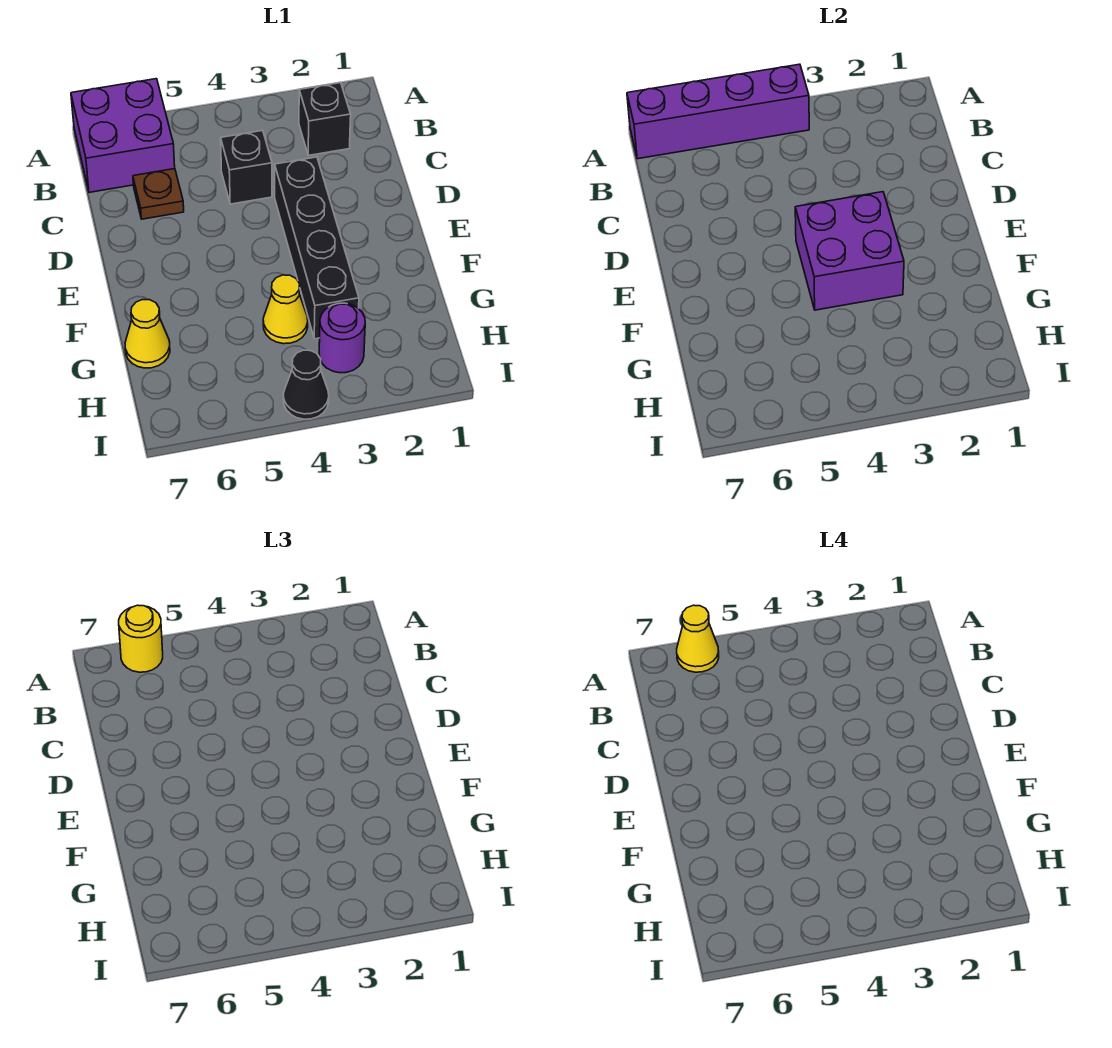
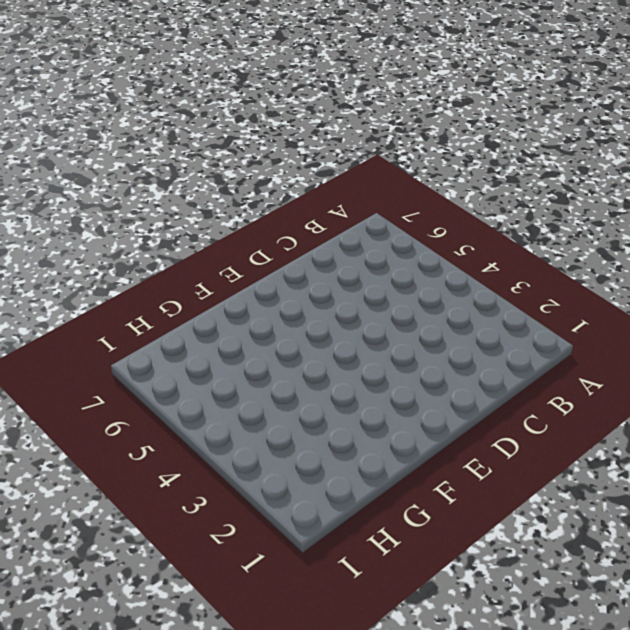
none -> purple 2x2 brick [71,79,175,192]
none -> black 1x1 brick [299,83,351,155]
none -> black 1x1 brick [221,130,272,204]

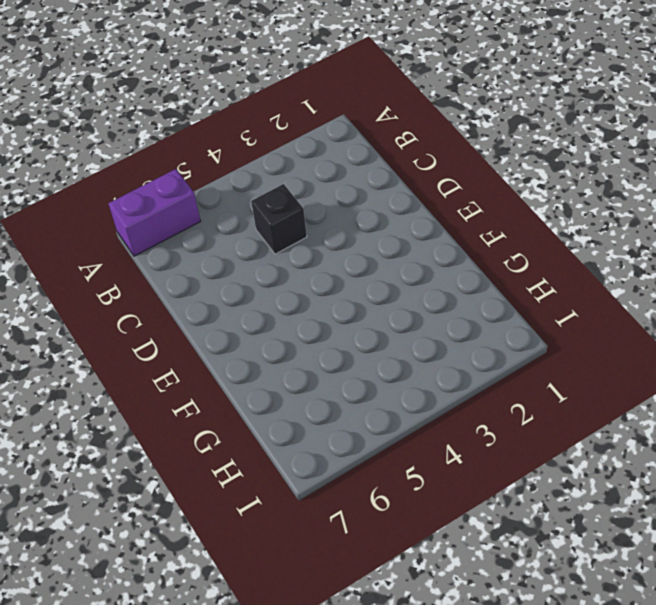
purple 1x2 brick [108,169,201,256] -> purple 2x2 brick [71,79,175,192]
none -> black 1x1 brick [299,83,351,155]
none -> brown 1x1 plate [133,169,184,219]
none -> black 1x4 brick [275,157,359,339]

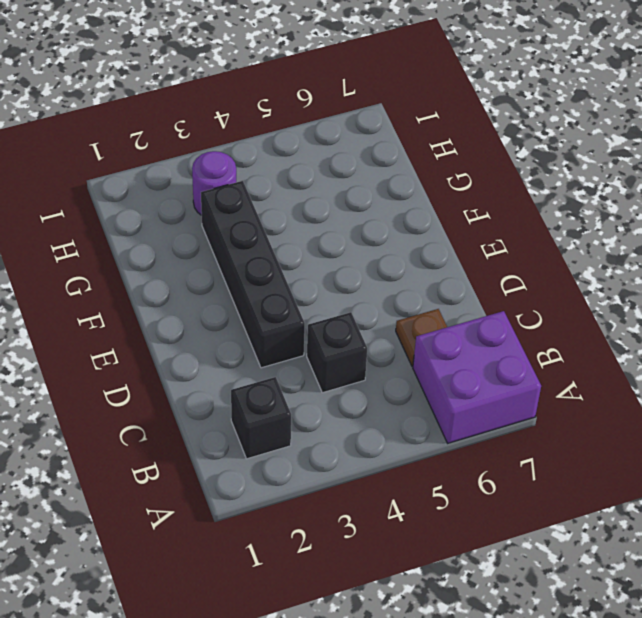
none -> yellow 1x1 cone [263,275,308,344]
none -> yellow 1x1 cone [125,300,170,368]
none -> black 1x1 cone [283,350,329,419]

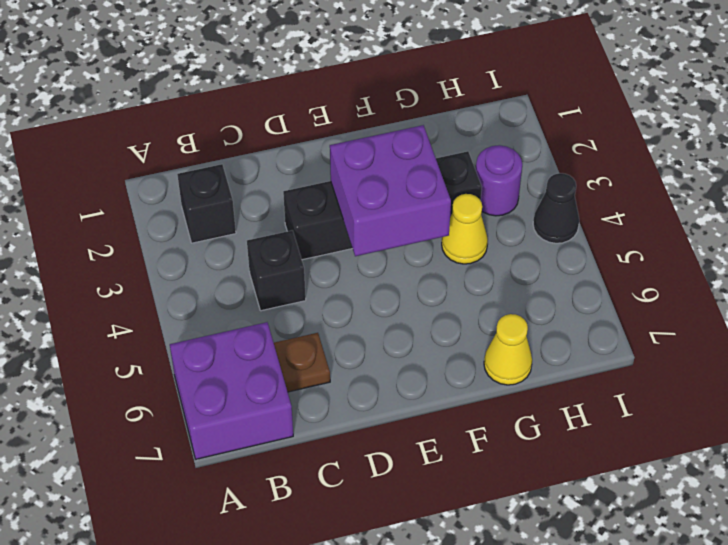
none -> purple 1x4 brick [627,64,809,159]
none -> yellow 1x1 round brick [119,605,163,672]
none -> yellow 1x1 cone [677,605,719,672]

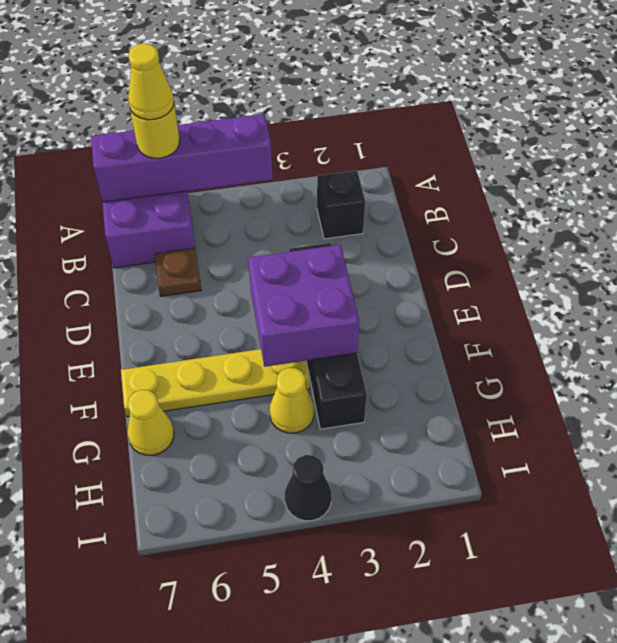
yellow 1x4 plate [121,349,310,417] -> none
none -> black 1x1 brick [221,130,272,204]
none -> purple 1x1 round brick [319,303,365,373]

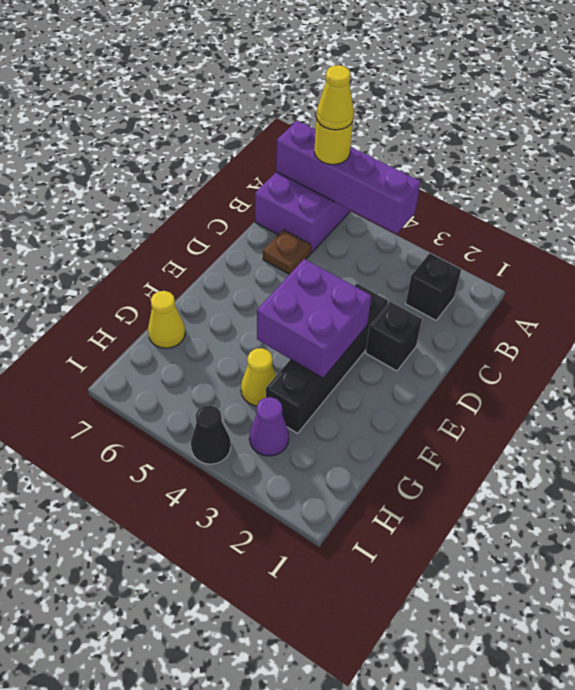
black 1x1 brick [366,302,422,371] -> black 1x1 brick moved to [221,130,272,204]
purple 1x1 cone [249,397,289,456] -> purple 1x1 round brick [319,303,365,373]

